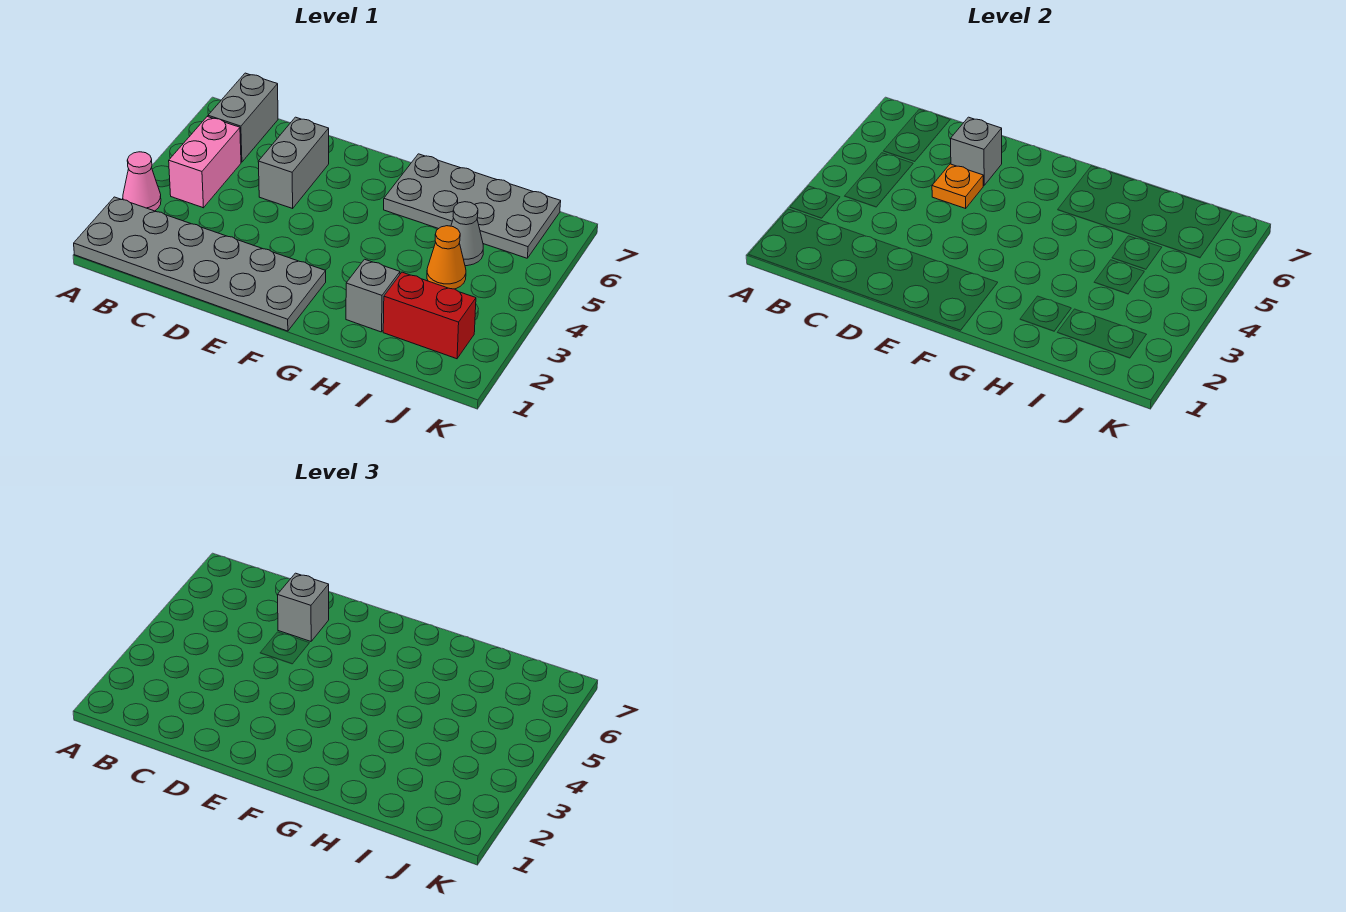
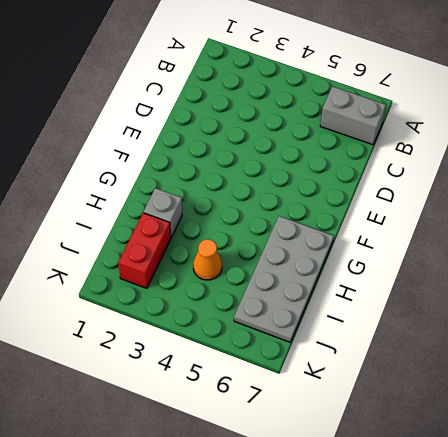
none -> grey 2x6 plate [74,197,326,331]
none -> pink 1x1 cone [123,152,161,211]
none -> pink 1x2 brick [169,117,241,208]

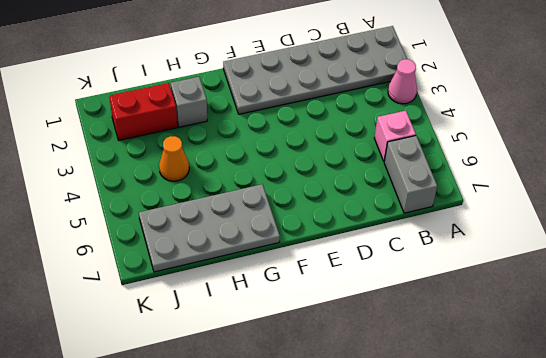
pink 1x1 brick [374,111,416,161] -> pink 1x2 brick [169,117,241,208]
none -> grey 1x2 brick [258,117,329,208]
none -> grey 1x1 cone [451,202,483,266]
none -> orange 1x1 plate [932,164,984,208]

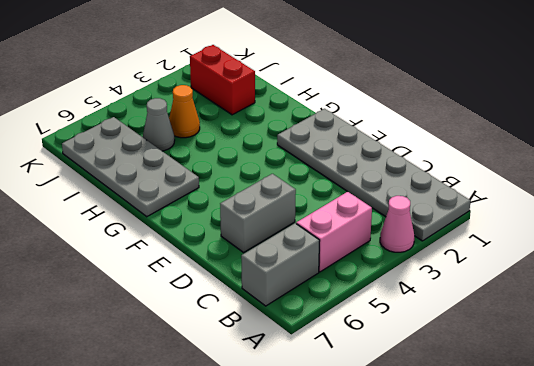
none -> grey 1x1 brick [346,259,400,332]
none -> orange 1x1 plate [932,164,984,208]
none -> grey 1x1 brick [951,117,1002,185]

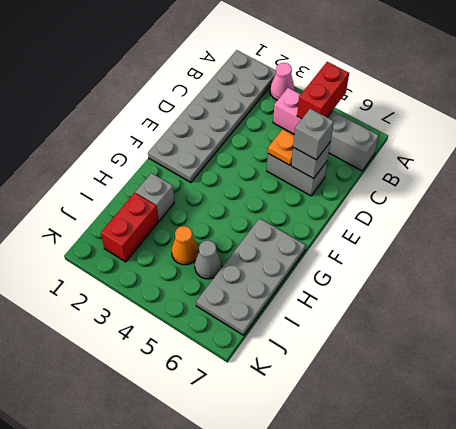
red 1x2 brick [297,62,349,119] -> none

